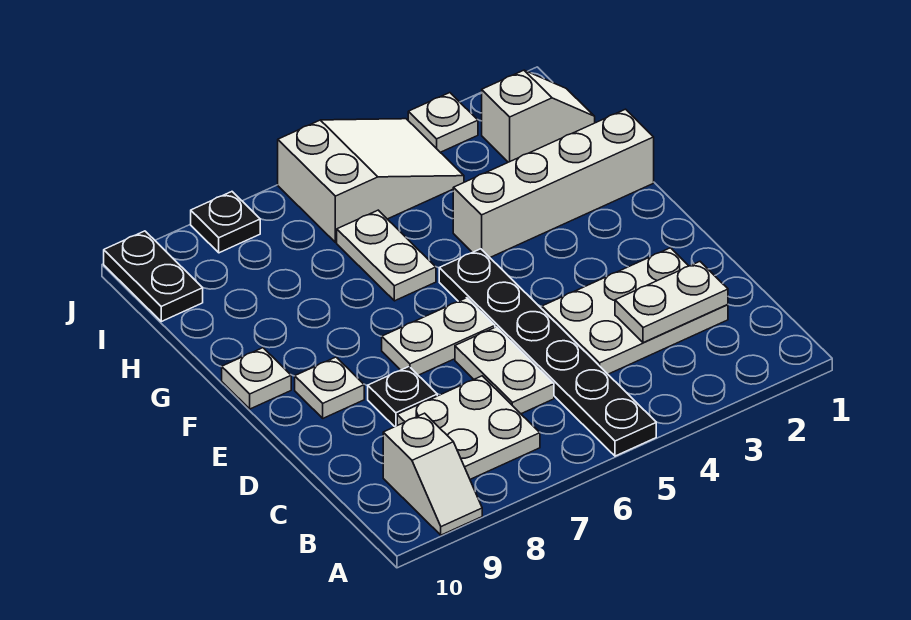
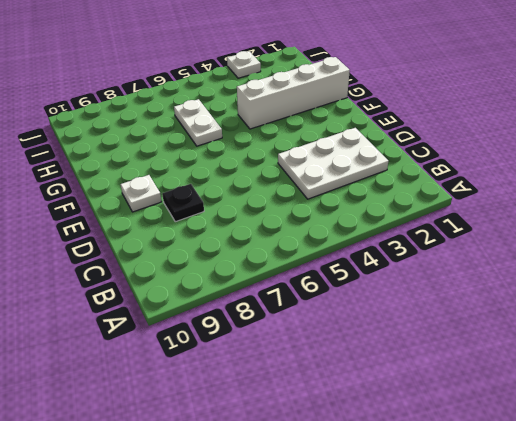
none -> black 1x6 plate [439,249,656,456]
none -> white 1x2 slope [383,413,482,535]
none -> white 2x2 plate [397,376,540,479]

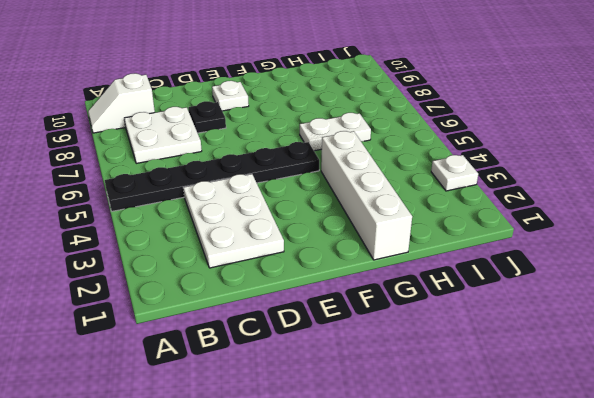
none -> white 1x2 plate [455,327,554,414]
none -> white 1x2 plate [382,298,495,375]
none -> white 1x1 plate [222,348,291,409]

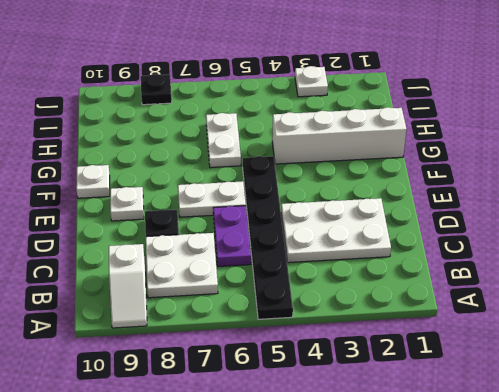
purple 1x2 plate [213,206,251,267] -> white 1x2 plate [455,327,554,414]
none -> white 1x2 slope [482,70,595,162]
none -> white 2x3 slope [278,119,464,242]
none -> black 1x2 plate [104,231,203,321]

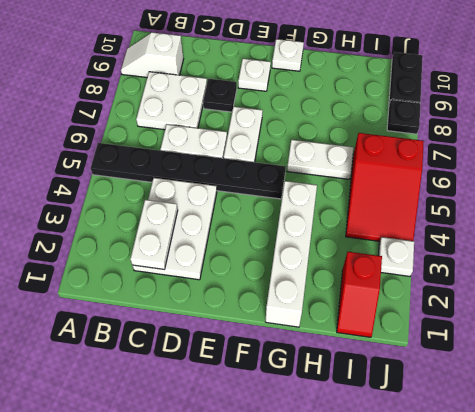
red 1x2 slope [337,252,382,337] -> white 1x2 slope [482,70,595,162]
red 2x3 slope [346,133,424,241] -> white 2x3 slope [278,119,464,242]
black 1x2 plate [389,52,423,104] -> black 1x2 plate turned to [104,231,203,321]

